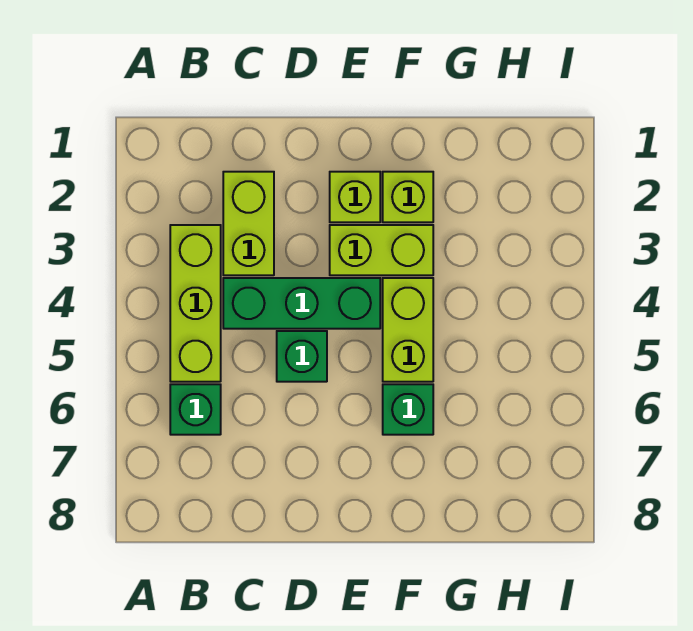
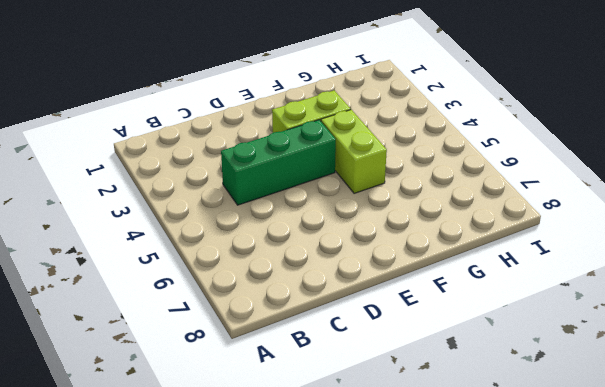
none -> lime 1x3 brick [170,225,221,382]
none -> green 1x1 brick [170,384,221,435]

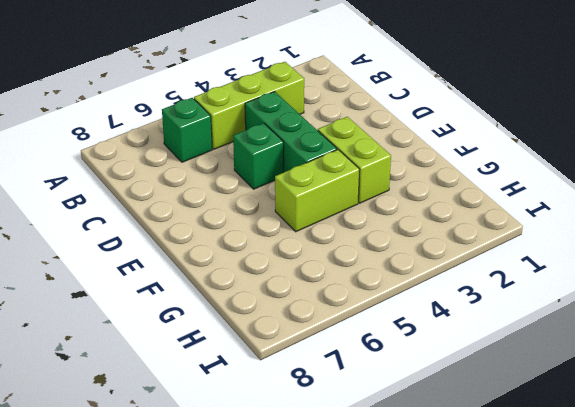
none -> lime 1x2 brick [223,172,274,275]
none -> lime 1x1 brick [330,172,380,222]

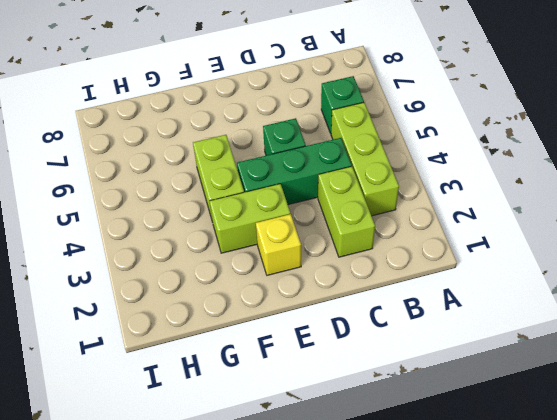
yellow 1x1 brick [256,214,301,275] -> lime 1x1 brick [330,172,380,222]
none -> lime 1x1 brick [383,172,433,222]
none -> green 1x1 brick [383,384,433,435]

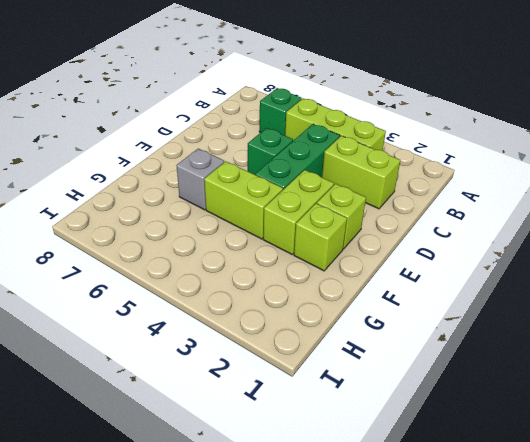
grey 1x1 brick [176,149,224,210] -> green 1x1 brick [383,384,433,435]

